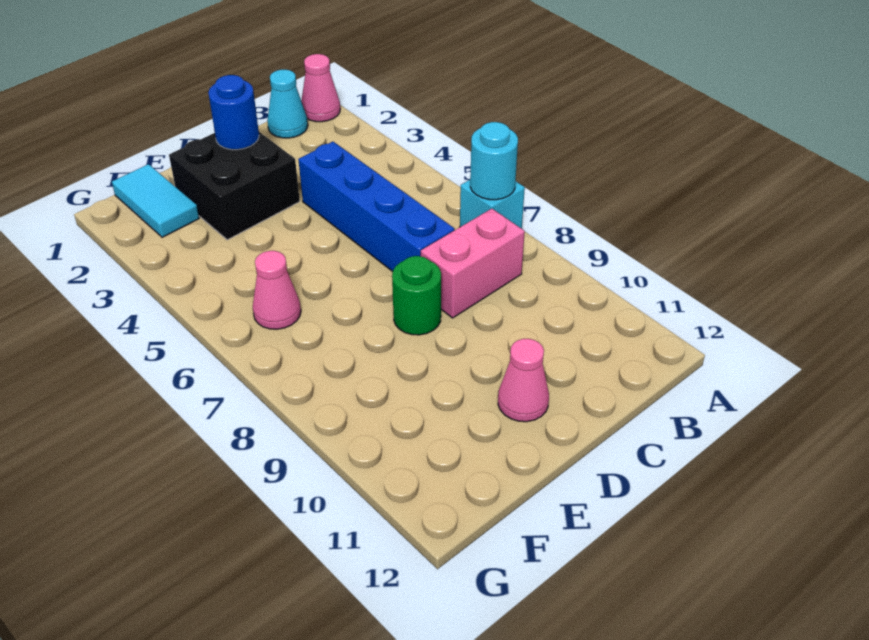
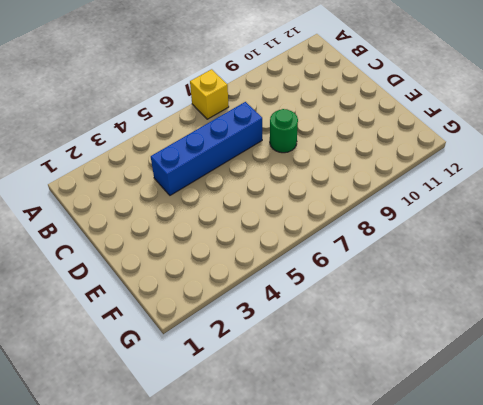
yellow 1x1 brick [190,69,229,119] -> cyan 1x1 brick [460,180,525,229]
none -> pink 1x1 cone [301,54,340,122]
none -> cyan 1x1 cone [267,70,308,138]
none -> pink 1x2 brick [421,209,525,318]

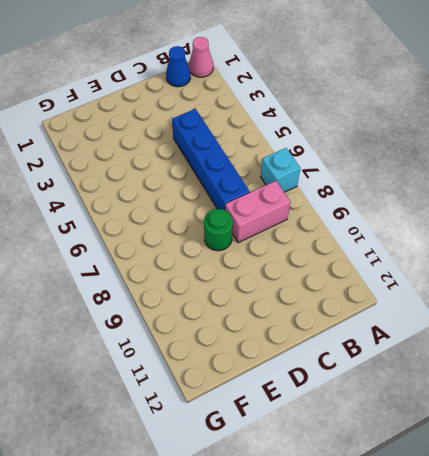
blue 1x1 cone [166,46,191,87] -> cyan 1x1 cone [267,70,308,138]
none -> black 2x2 brick [169,132,300,240]
none -> pink 1x1 cone [498,339,549,422]
none -> cyan 1x2 tile [112,164,199,237]

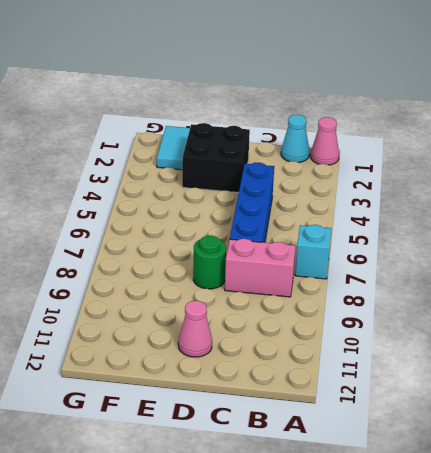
none -> pink 1x1 cone [253,251,301,329]
none -> cyan 1x1 round brick [470,122,518,200]
none -> blue 1x1 round brick [208,75,259,150]

